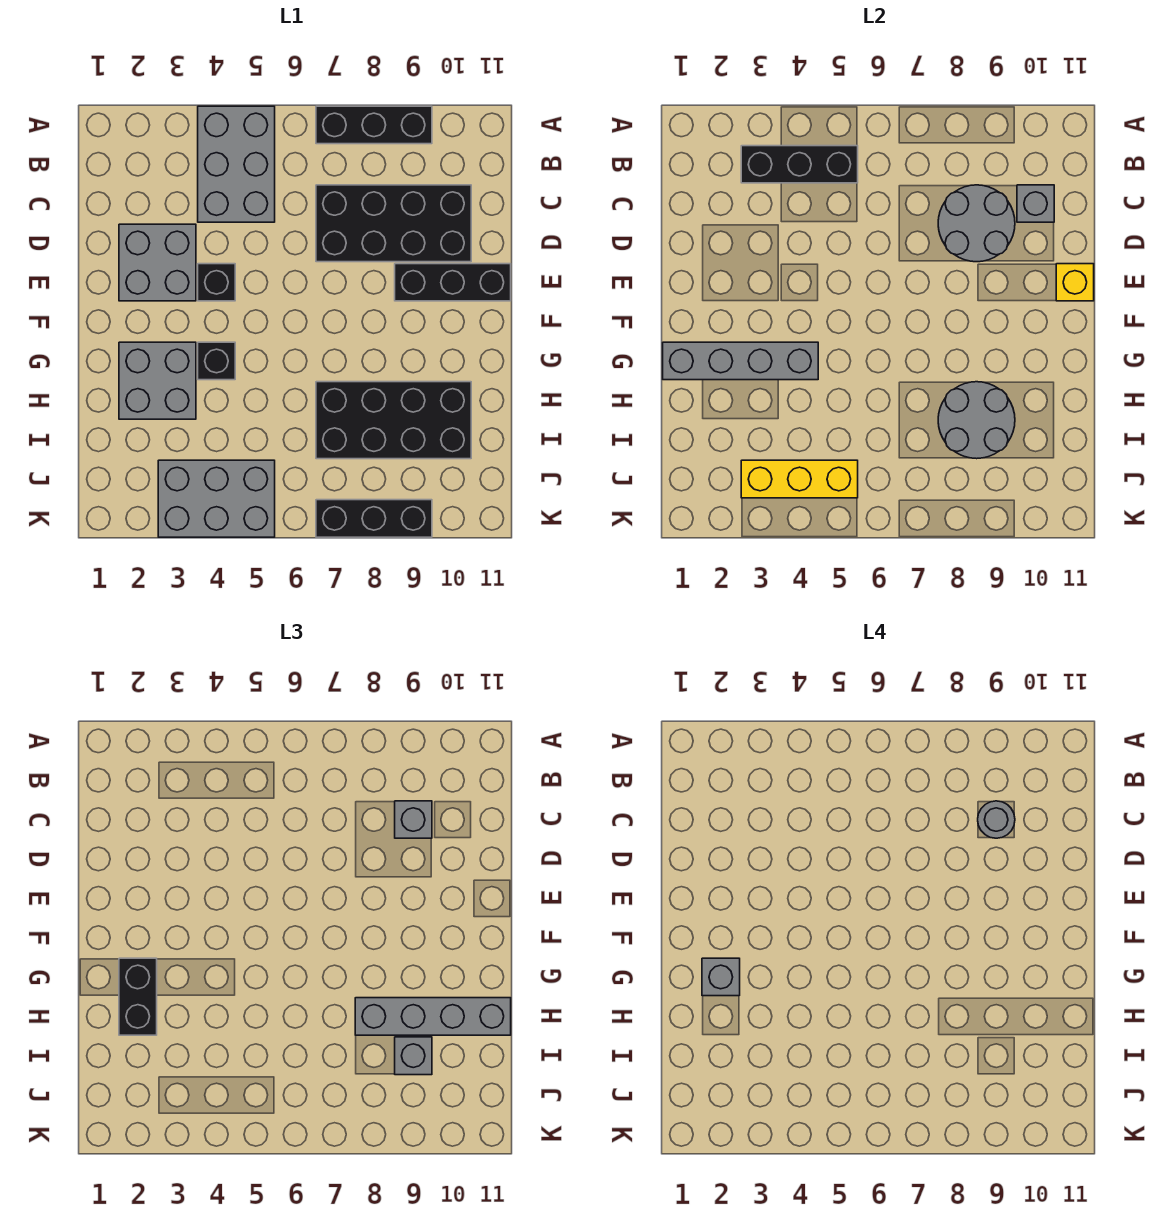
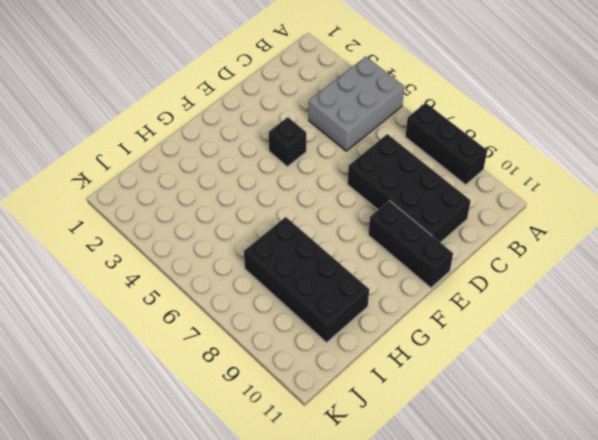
none -> grey 2x2 brick [119,224,196,301]
none -> grey 2x2 brick [119,342,196,419]
none -> black 1x1 brick [198,342,235,380]

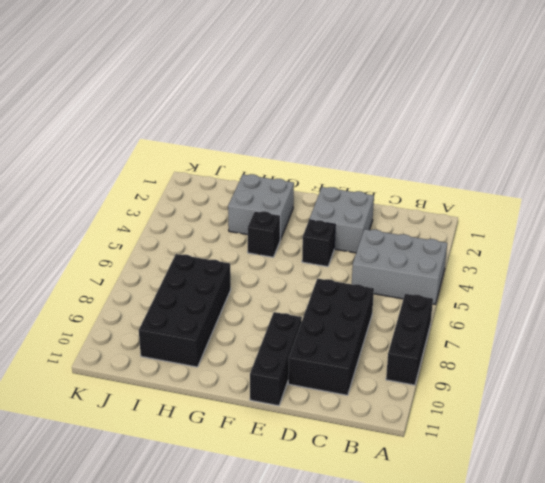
none -> grey 2x3 brick [158,460,275,537]
none -> black 1x3 brick [316,500,432,537]
none -> black 1x3 brick [741,146,858,183]

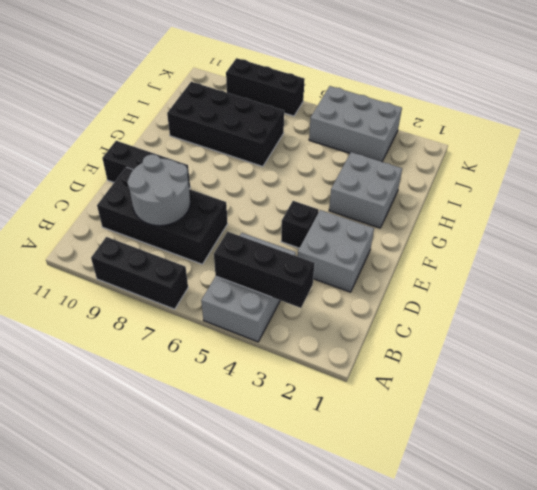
none -> black 1x1 brick [198,342,235,380]
none -> grey 1x1 brick [1017,185,1054,222]
none -> yellow 1x1 brick [1056,264,1094,301]

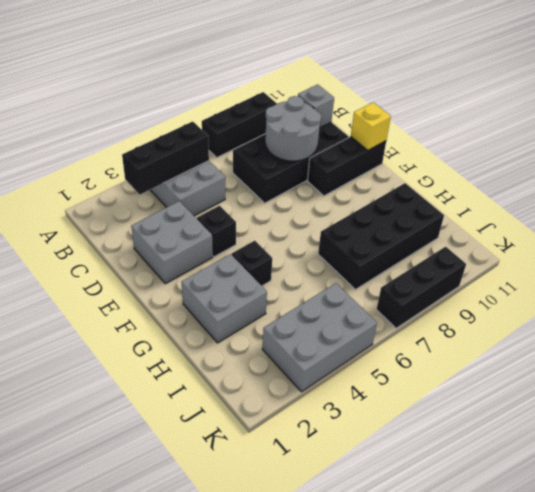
none -> grey 1x4 brick [663,342,818,380]
none -> grey 2x2 round brick [938,382,1015,459]
none -> yellow 1x3 brick [741,460,858,498]

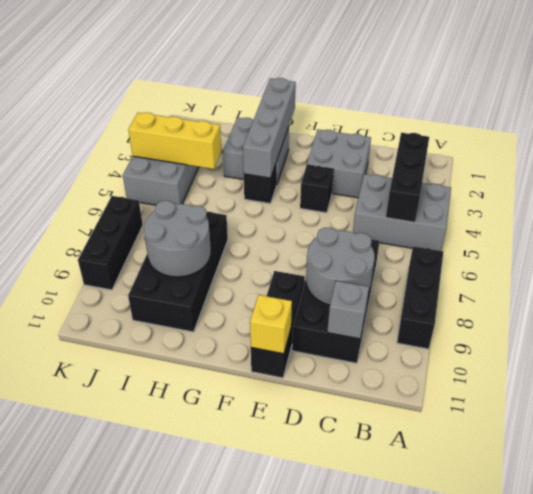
yellow 1x3 brick [128,113,221,169] -> yellow 1x3 brick turned to [741,460,858,498]
none -> grey 1x1 brick [395,801,432,838]
none -> black 1x2 brick [119,958,157,1035]
none -> grey 1x4 brick [355,998,511,1035]

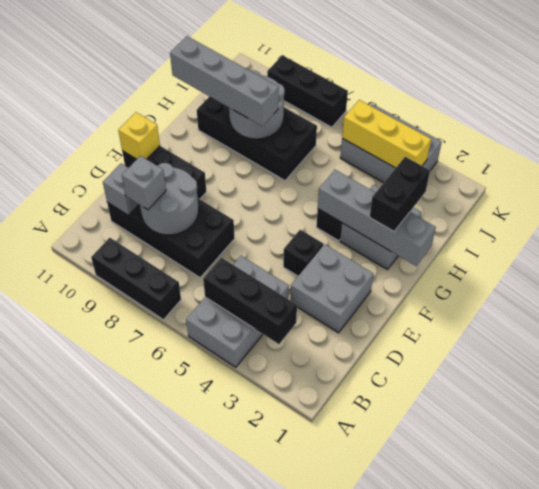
none -> grey 1x1 brick [395,1037,432,1075]
none -> grey 1x1 round brick [978,801,1015,838]
none -> grey 1x1 brick [702,958,740,996]

